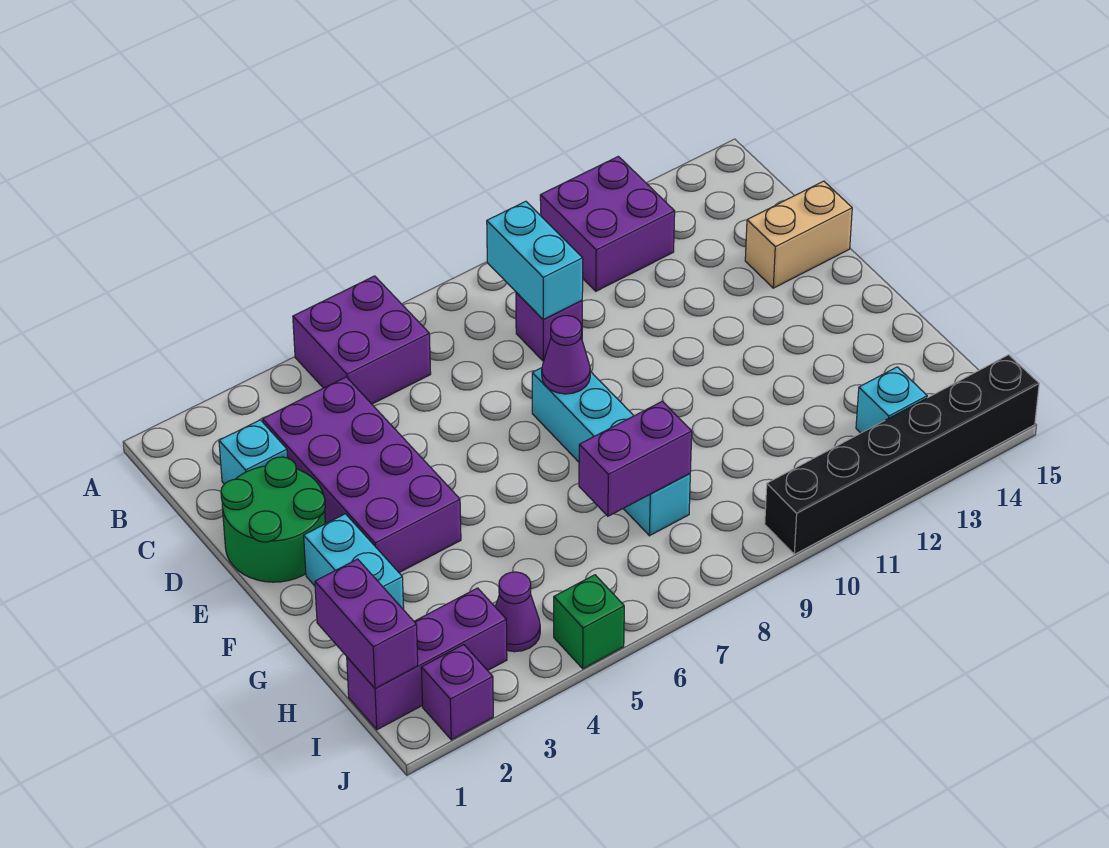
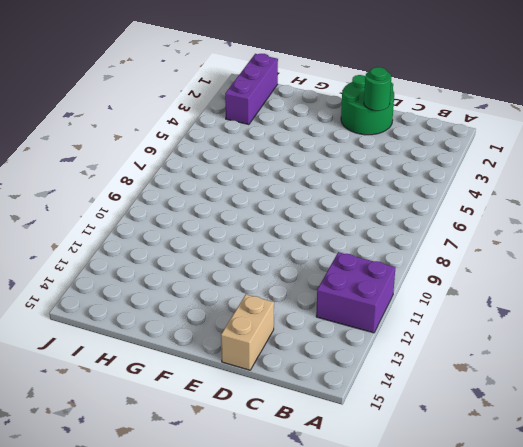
green 1x1 round brick [364,67,391,111] -> none
none -> purple 2x2 brick [293,276,431,404]
none -> cyan 1x1 brick [219,420,288,484]
none -> purple 2x4 brick [263,377,461,572]

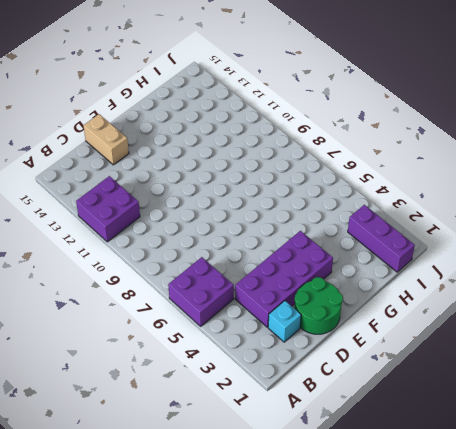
none -> purple 1x1 brick [516,292,582,361]
none -> cyan 1x4 brick [532,368,690,536]
none -> cyan 1x2 brick [304,514,404,610]

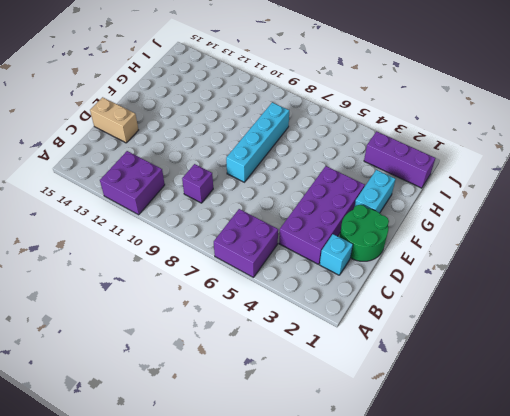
none -> purple 1x1 cone [496,572,540,652]
none -> cyan 1x1 brick [856,367,927,433]
none -> purple 1x1 brick [421,645,493,740]

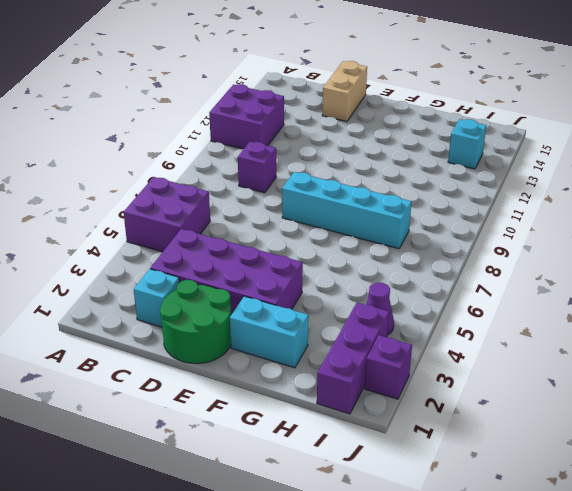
none -> green 1x1 brick [554,575,624,669]
none -> black 1x6 brick [765,355,1039,554]
none -> cyan 1x2 brick [487,201,583,319]

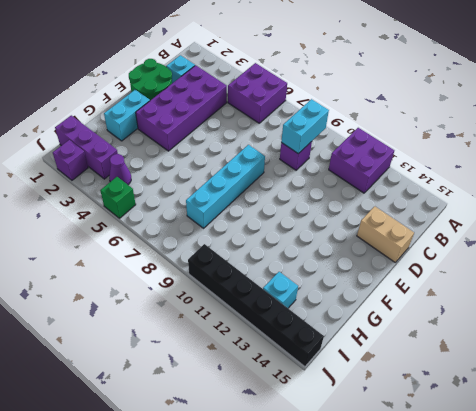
none -> purple 1x1 cone [542,316,590,394]
none -> purple 1x2 brick [315,559,418,688]
none -> purple 1x2 brick [579,401,692,516]

